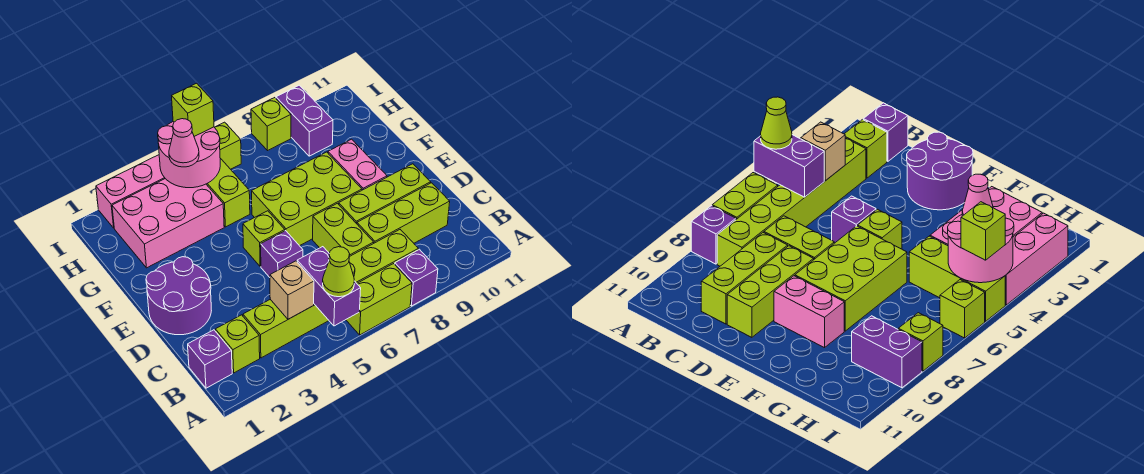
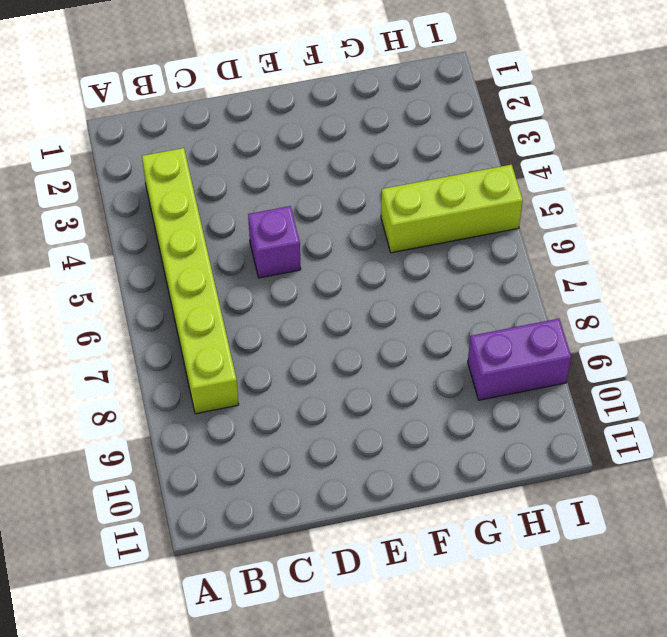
none -> lime 1x2 brick [346,264,412,335]
none -> purple 1x1 brick [395,249,438,306]
none -> purple 1x1 brick [188,330,232,388]

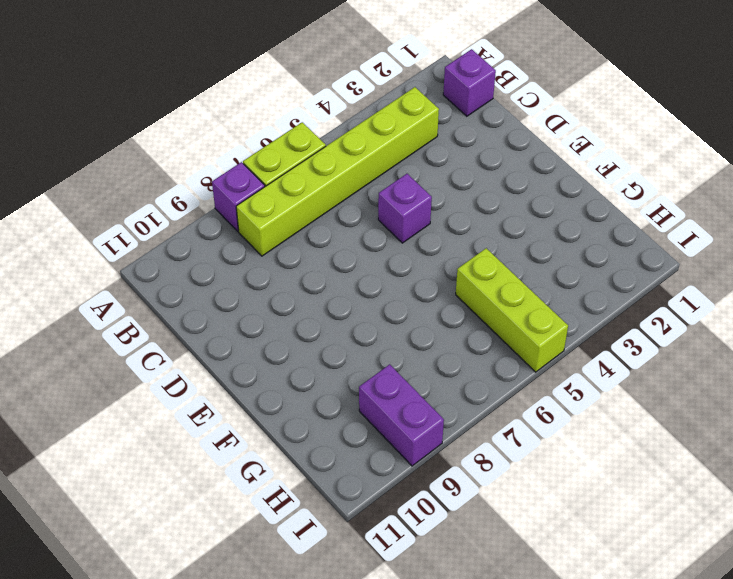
none -> lime 1x1 brick [215,315,260,373]
none -> lime 1x2 brick [313,203,374,257]
none -> lime 1x3 brick [357,183,450,243]

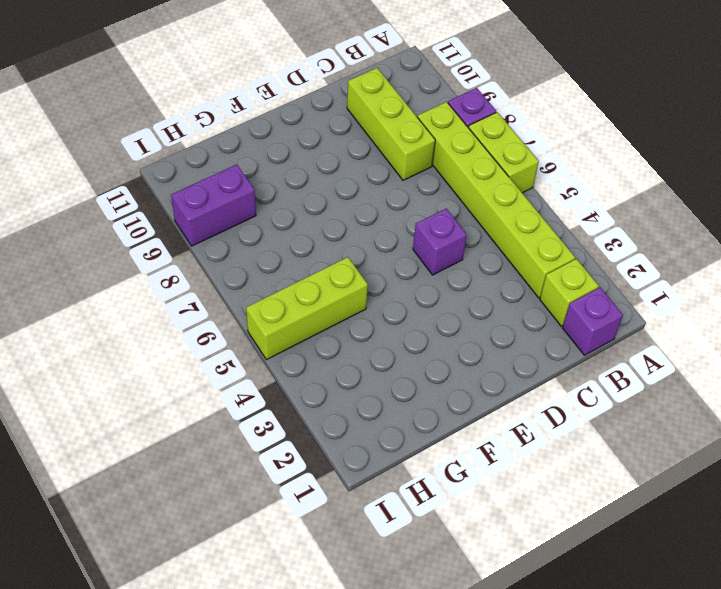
none -> lime 1x2 brick [313,203,374,257]
none -> purple 2x2 round brick [146,257,211,335]
none -> lime 1x3 brick [339,164,431,224]

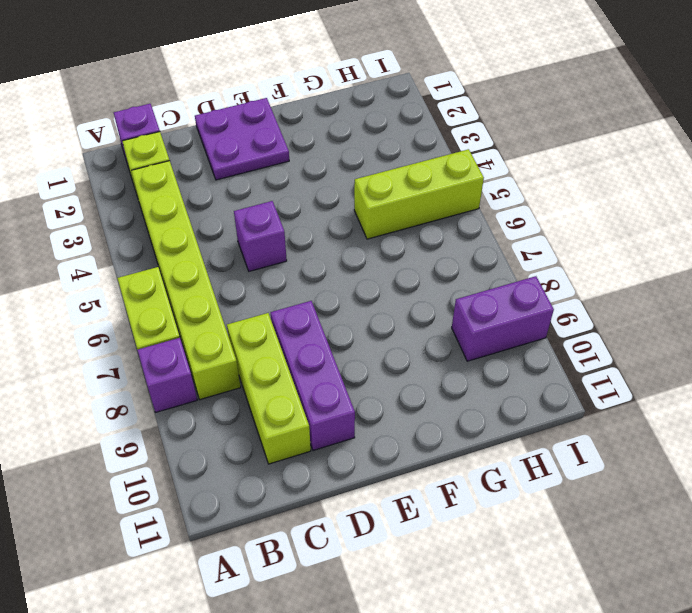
purple 2x2 plate [195,98,289,180] -> purple 2x2 round brick [146,257,211,335]
purple 1x3 brick [271,301,355,450] -> lime 1x3 brick [339,164,431,224]
none -> lime 1x2 brick [313,203,374,257]
none -> lime 1x1 brick [243,211,285,267]
none -> lime 2x3 brick [252,152,362,246]

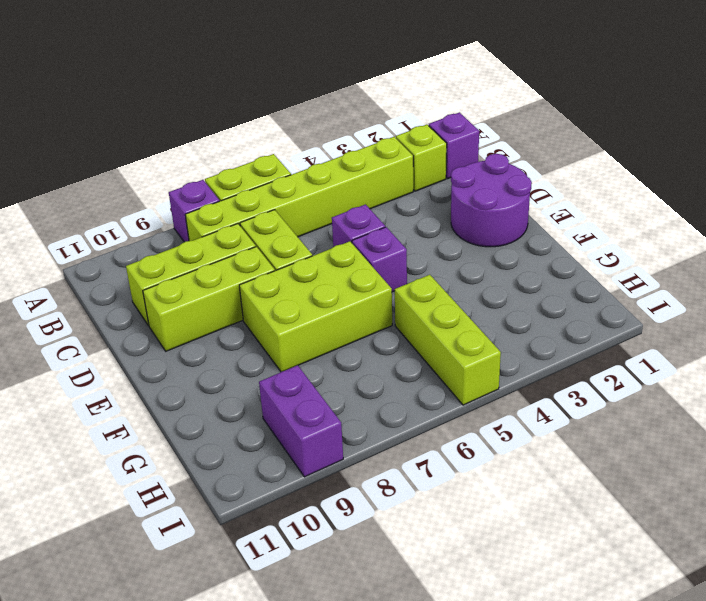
purple 1x1 brick [352,227,407,292] -> lime 1x1 brick [243,211,285,267]
none -> pink 1x2 brick [328,139,387,190]
none -> pink 2x3 brick [112,179,224,268]
none -> pink 1x3 brick [96,155,165,228]

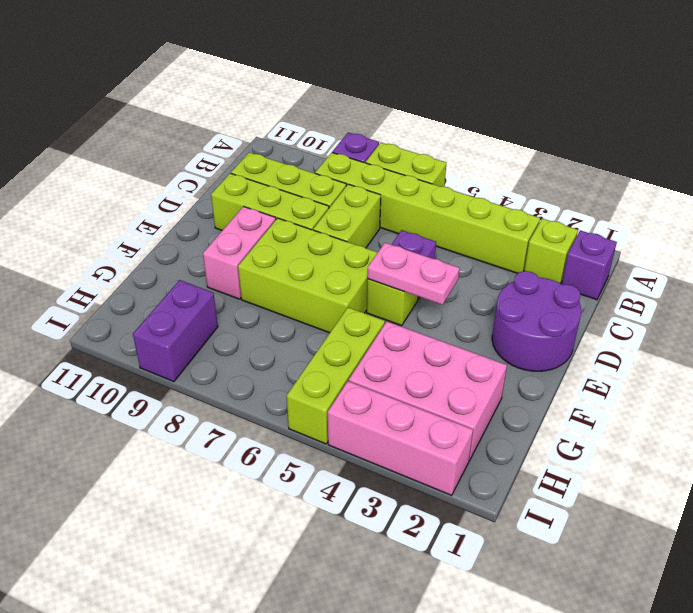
pink 1x2 plate [367,243,459,305] -> none
none -> lime 1x1 brick [215,122,241,169]
none -> lime 1x1 brick [251,98,291,151]
none -> purple 1x2 brick [297,247,361,326]

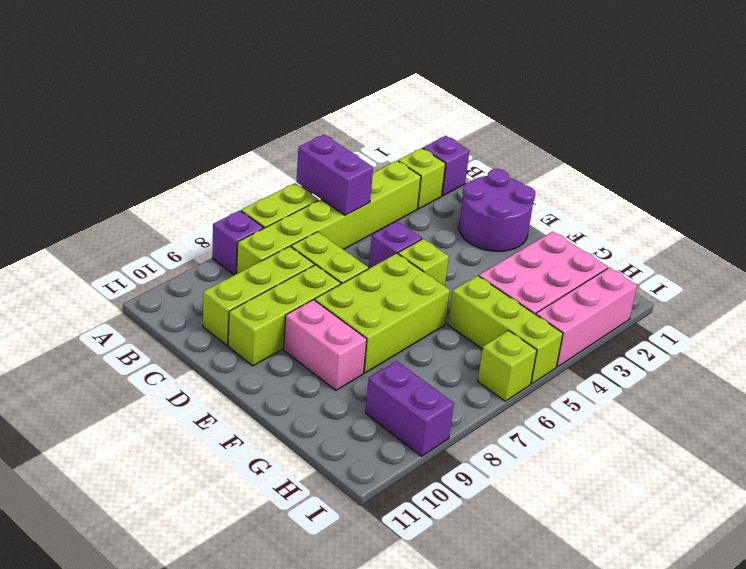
none -> lime 1x1 brick [251,98,291,151]
none -> tan 1x1 brick [270,261,314,319]
none -> pink 2x2 round brick [158,122,220,188]

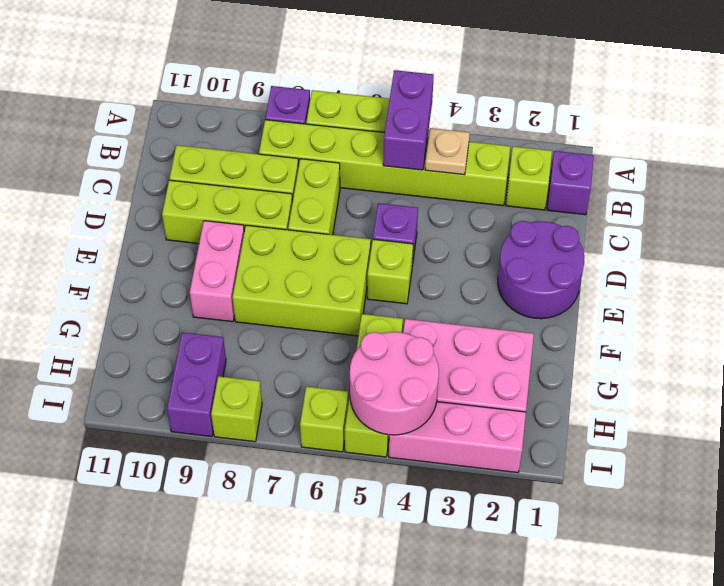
tan 1x1 plate [425,128,470,175] -> tan 1x1 brick [270,261,314,319]
none -> lime 1x1 cone [323,247,354,297]
none -> pink 1x1 cone [169,119,199,167]
none -> lime 1x1 brick [172,83,214,136]

